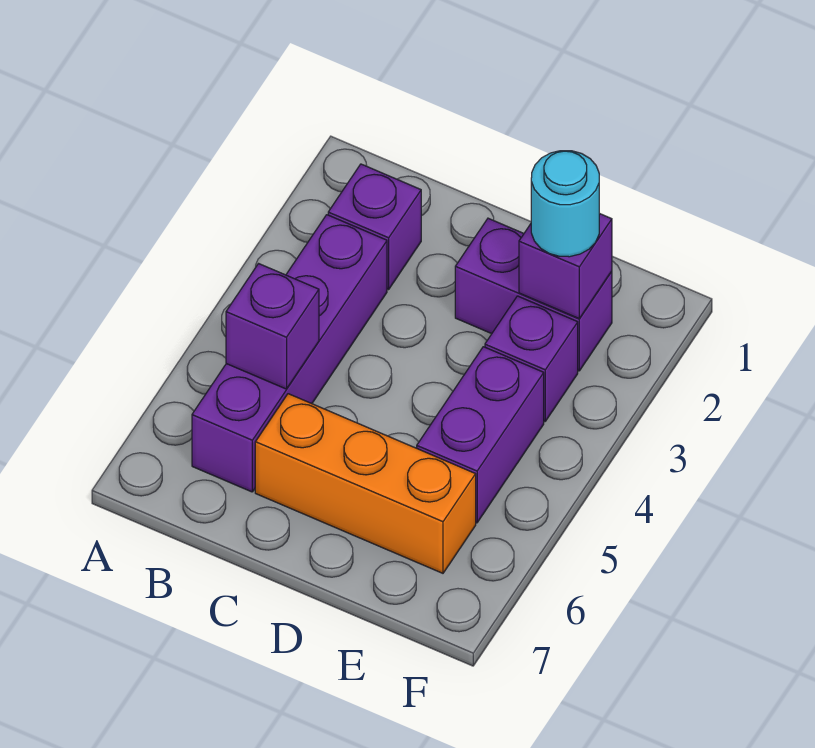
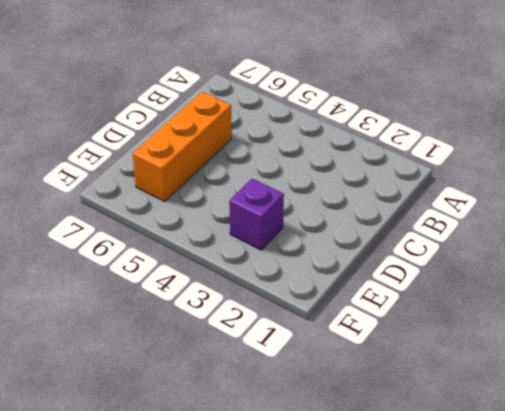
none -> purple 1x1 brick [328,164,421,289]
none -> purple 1x4 brick [192,215,387,492]

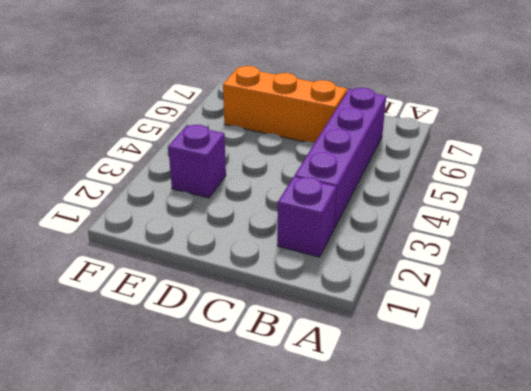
none -> purple 1x2 brick [455,218,612,371]
none -> purple 1x2 brick [417,347,544,523]

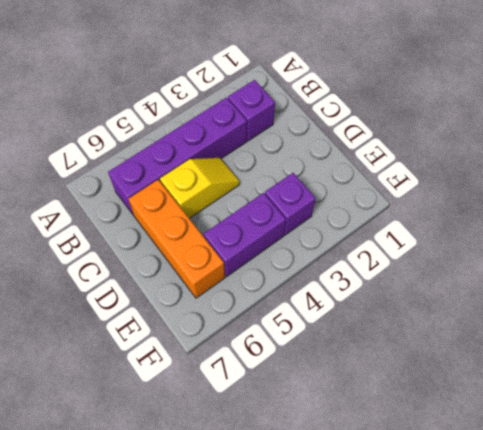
yellow 1x2 slope [160,158,240,219] -> none
none -> purple 1x2 brick [455,218,612,371]
none -> purple 1x1 brick [226,264,319,389]

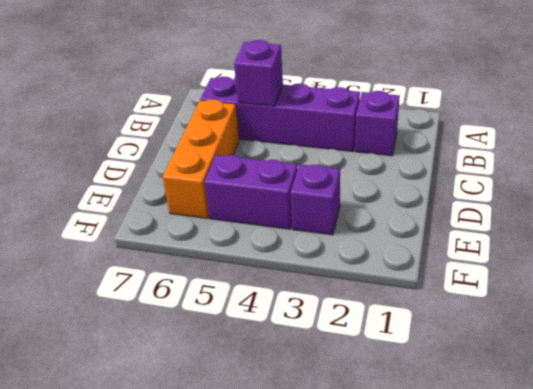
none -> purple 1x2 brick [455,218,612,371]
none -> purple 1x1 brick [519,213,612,319]

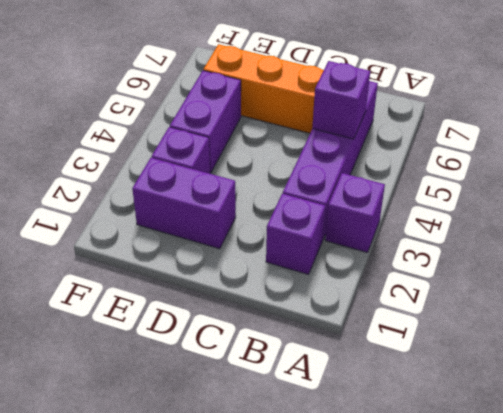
purple 1x1 brick [325,173,385,252] -> purple 1x1 brick moved to [519,213,612,319]
none -> cyan 1x1 round brick [531,151,599,257]

